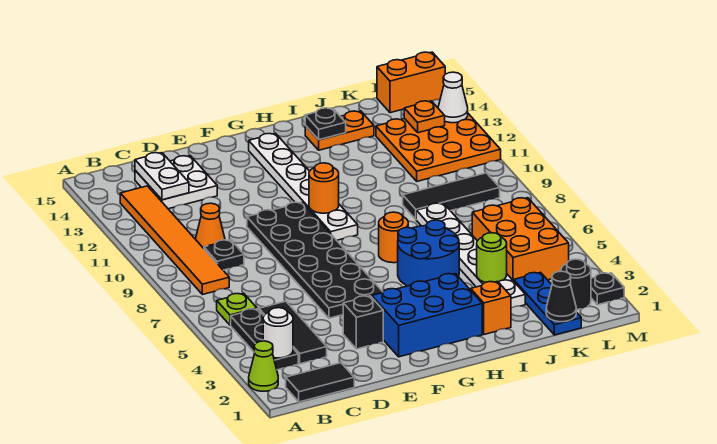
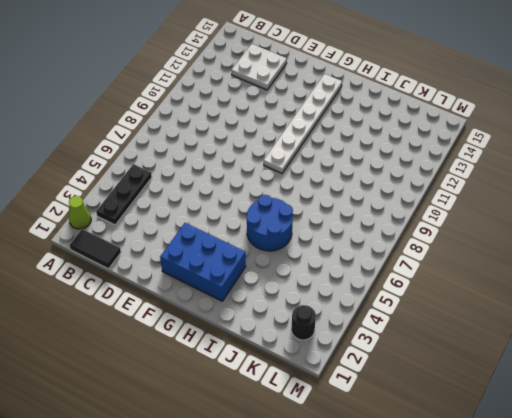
none -> lime 1x1 plate [217,293,257,325]
none -> orange 1x6 tile [120,186,229,295]
none -> black 1x3 tile [259,301,327,364]
none -> black 1x1 plate [204,240,244,270]

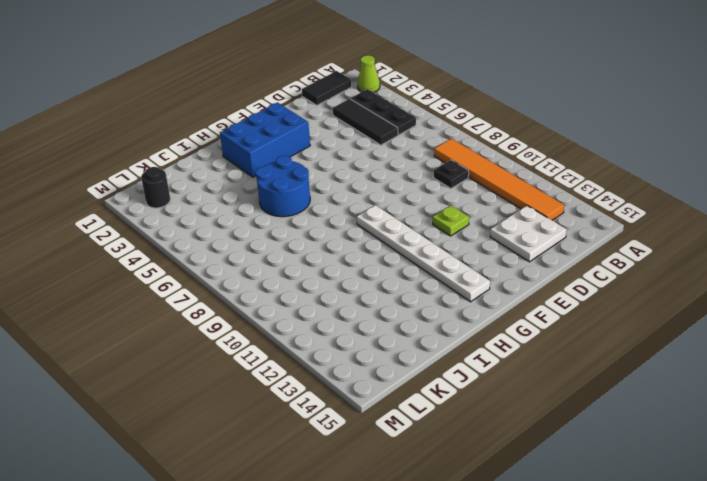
lime 1x1 plate [433,205,469,236] -> lime 1x1 plate moved to [217,293,257,325]
none -> orange 1x1 cone [196,203,225,248]
none -> black 1x1 brick [343,296,383,349]
none -> black 2x6 plate [247,202,383,318]
none -> orange 1x1 round brick [379,212,408,263]

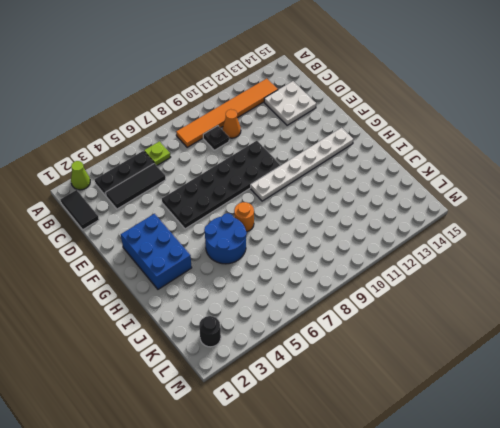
none -> black 1x1 brick [343,296,383,349]
none -> orange 1x1 brick [471,282,511,334]
none -> orange 1x2 plate [305,111,374,150]
none -> white 1x6 plate [416,203,525,308]

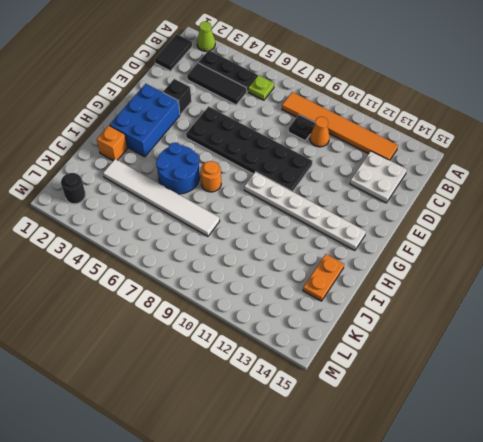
white 1x6 tile [103,159,220,236] -> white 1x6 plate [416,203,525,308]
none -> black 1x3 tile [403,173,500,219]
none -> blue 1x3 plate [514,272,581,335]
none -> orange 2x3 brick [472,198,569,281]
none -> orange 3x3 plate [376,114,501,181]

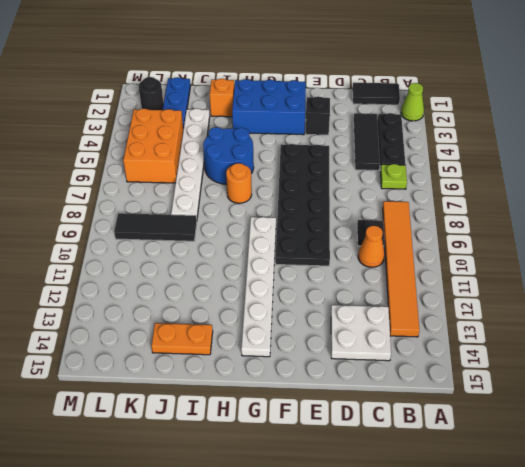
none -> orange 3x3 plate [376,114,501,181]
none -> orange 1x2 brick [377,52,445,113]
none -> black 1x1 plate [591,273,624,305]
none -> white 1x1 round brick [263,308,293,358]

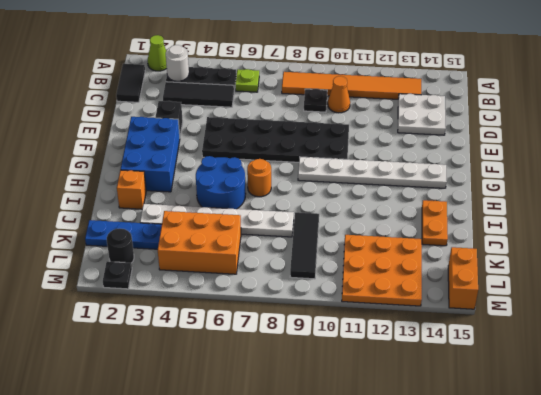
none -> white 1x2 plate [135,153,189,200]
none -> orange 1x1 round brick [309,163,339,213]
none -> black 1x1 plate [305,108,346,140]
none -> lime 1x1 round brick [477,233,507,282]

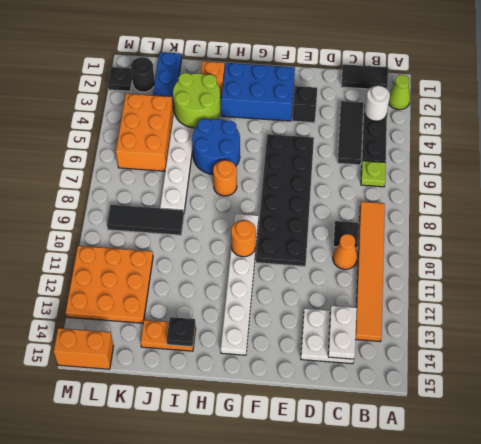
lime 2x2 round brick [173,73,220,128] -> lime 1x1 round brick [477,233,507,282]
none -> black 1x1 cone [546,271,576,322]
none -> orange 1x1 plate [404,101,445,133]
none -> white 1x1 cone [438,72,468,123]

